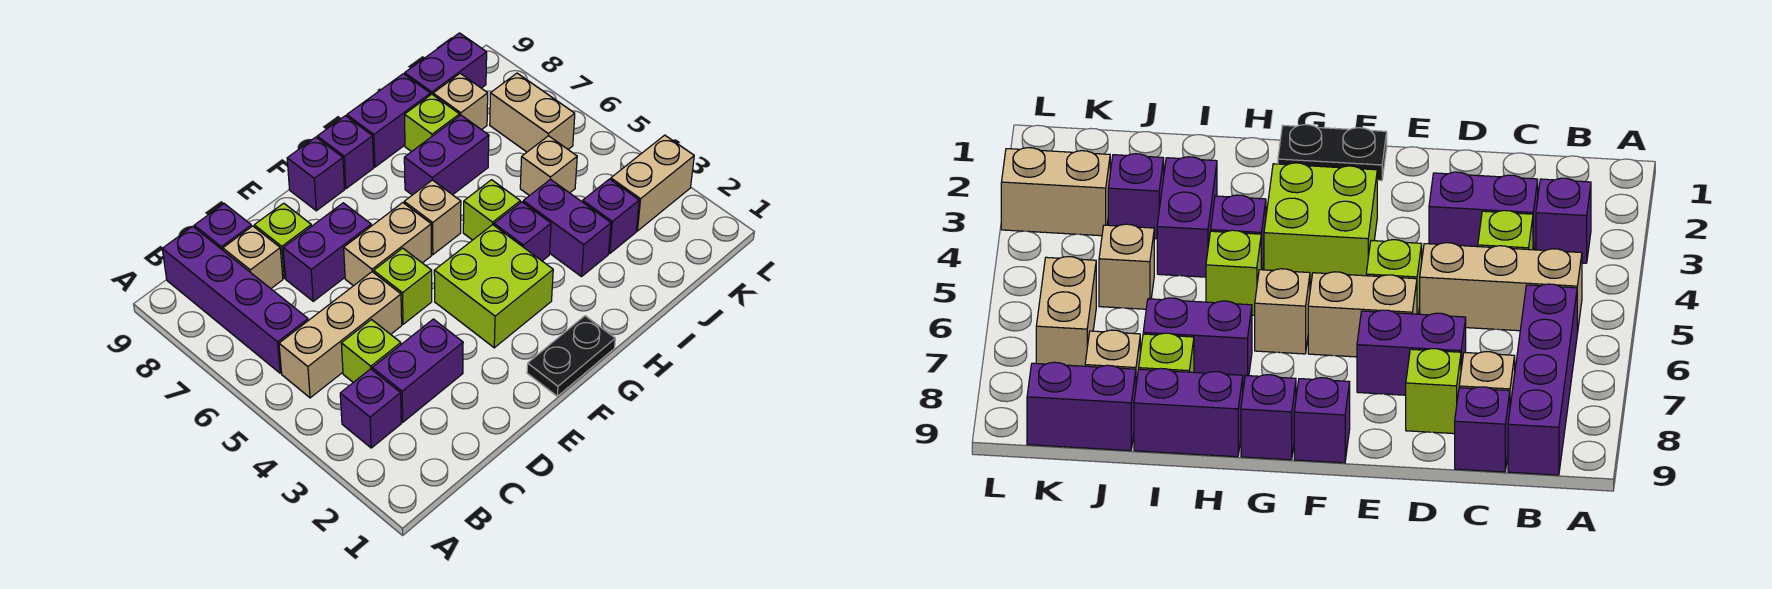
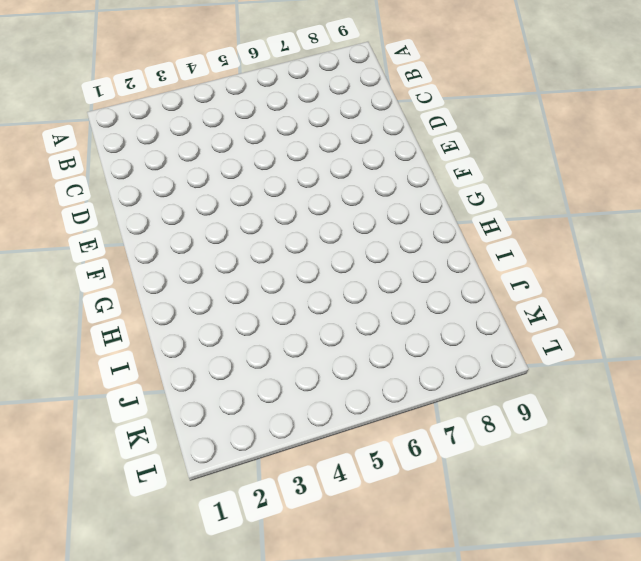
none -> purple 1x1 brick [340,369,401,448]
none -> tan 1x3 brick [279,272,402,398]
none -> purple 1x4 brick [162,226,308,373]

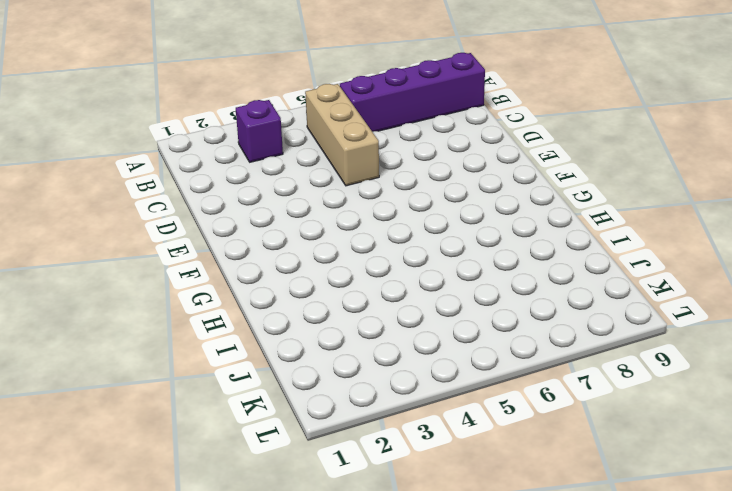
none -> purple 1x2 brick [372,319,463,422]
none -> lime 1x1 brick [341,320,401,382]
none -> tan 1x1 brick [223,226,283,289]

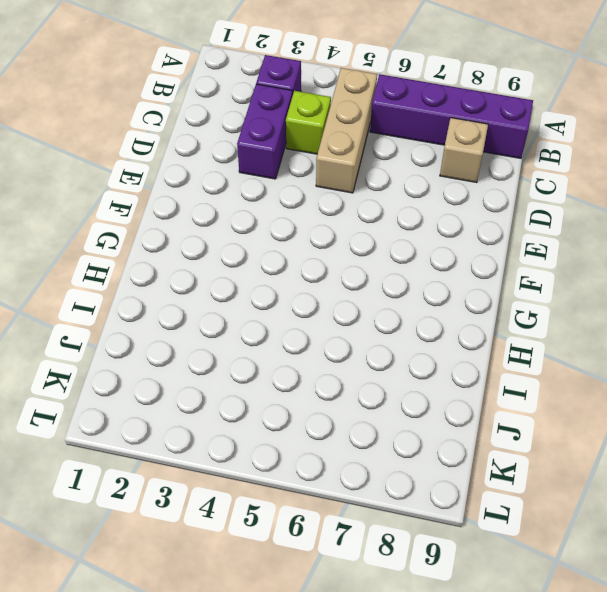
none -> purple 1x1 brick [194,204,252,250]
none -> purple 1x2 brick [283,203,371,301]
none -> lime 1x1 brick [254,203,311,278]

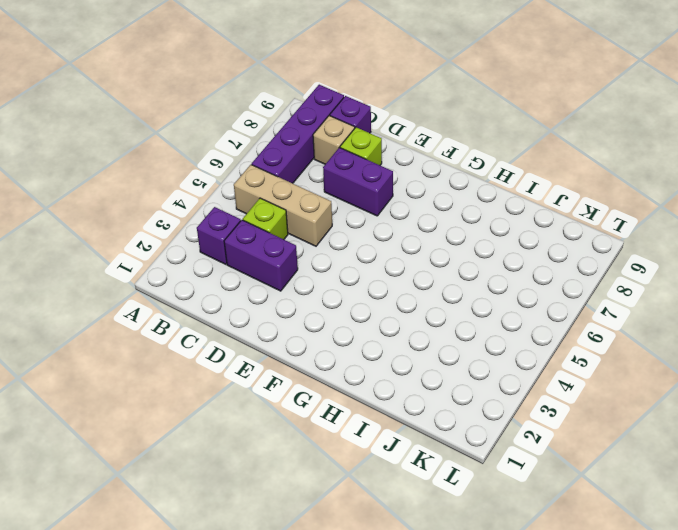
none -> lime 1x1 brick [374,248,432,324]
none -> tan 1x2 brick [344,203,431,286]
none -> black 1x2 plate [527,316,615,396]

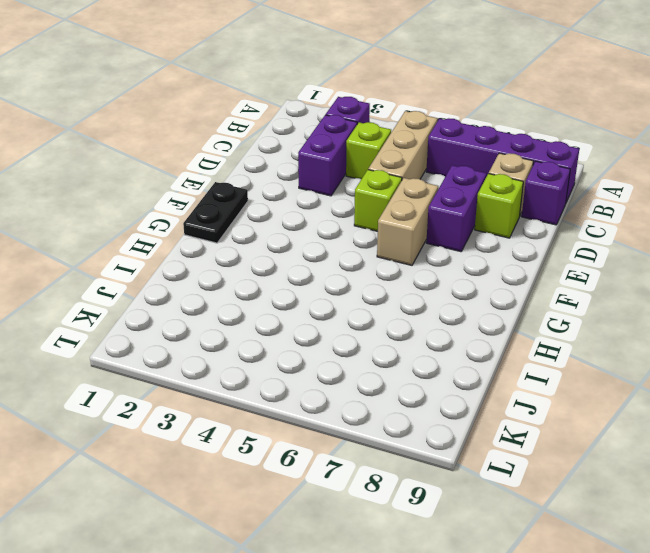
none -> lime 2x2 brick [434,225,553,348]
none -> purple 1x1 brick [287,137,344,211]
none -> tan 1x1 brick [404,180,461,255]

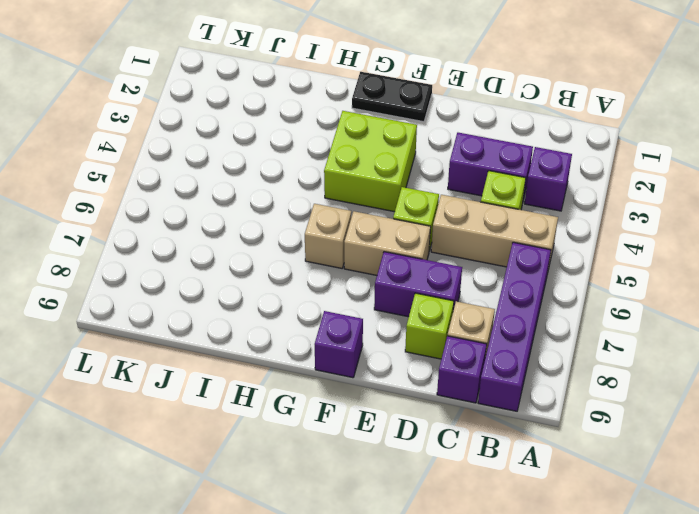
none -> purple 1x1 brick [317,116,374,189]
none -> purple 1x1 brick [494,202,551,261]
none -> lime 1x1 brick [463,180,520,240]

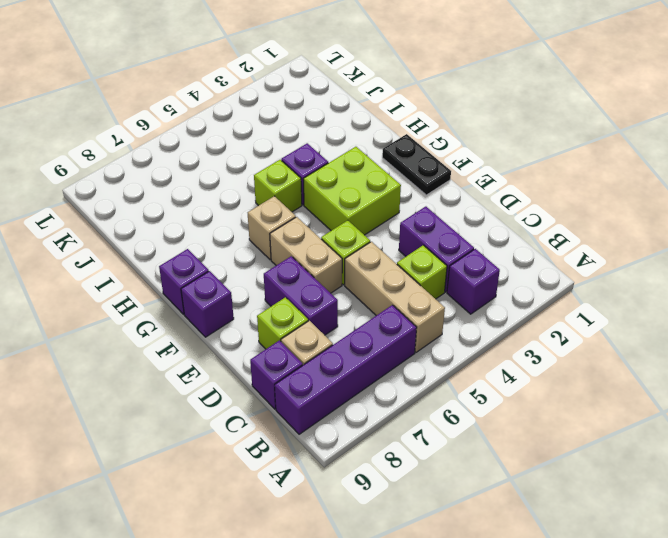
none -> purple 1x2 brick [404,115,489,195]
none -> purple 1x2 brick [347,74,430,167]
none -> purple 1x2 brick [523,179,611,277]

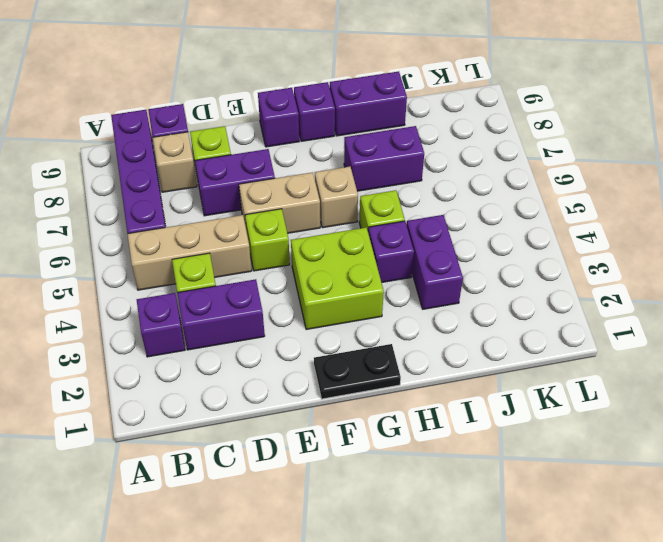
none -> lime 1x1 brick [405,94,459,152]
none -> purple 1x1 brick [583,179,639,253]
none -> tan 1x1 brick [520,136,577,196]

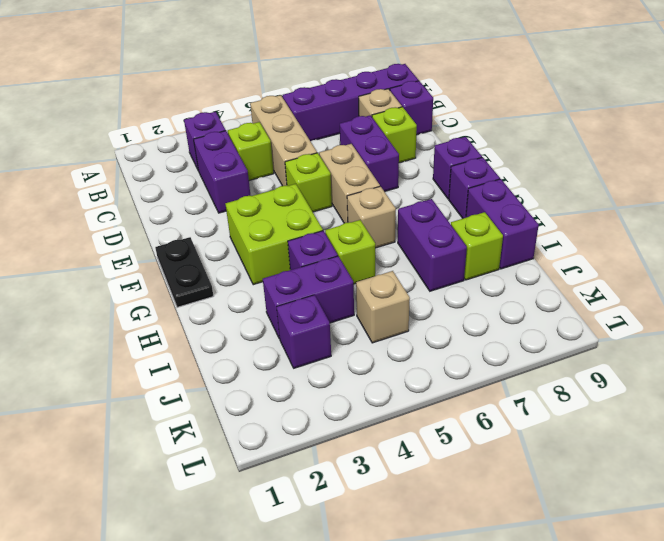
none -> tan 1x1 brick [433,74,488,130]
none -> purple 1x2 brick [405,33,487,95]
none -> tan 1x2 brick [611,135,694,231]

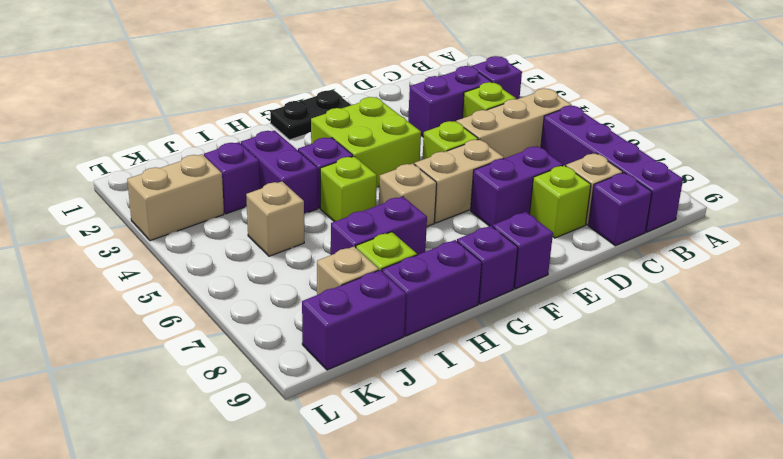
none -> tan 1x2 brick [490,73,575,152]

